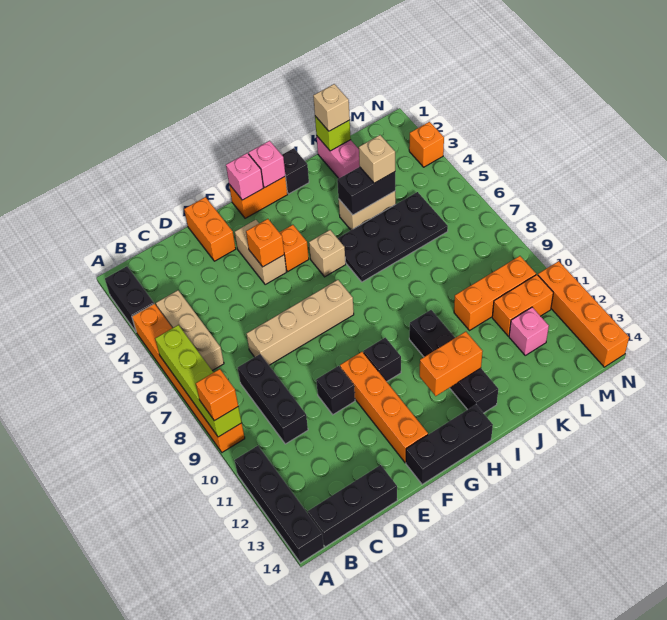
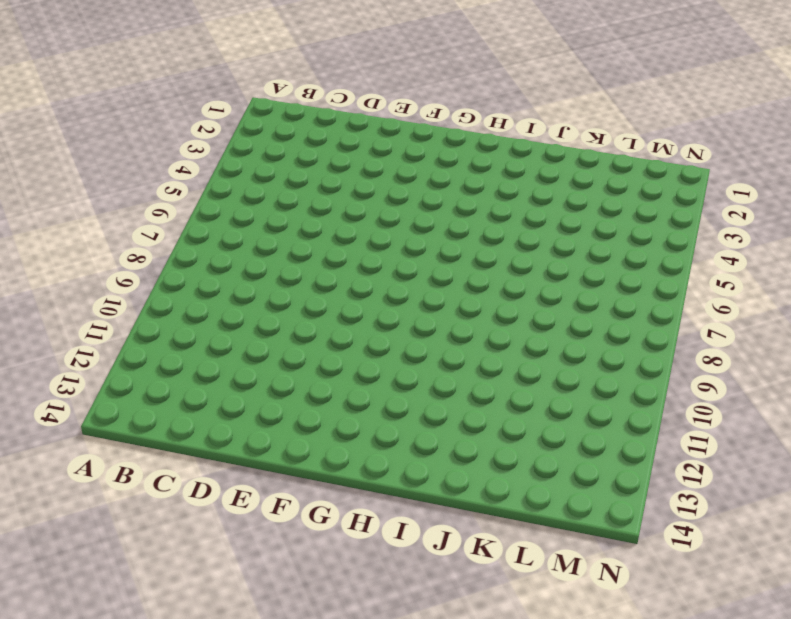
none -> black 1x2 brick [105,266,154,332]
none -> orange 1x6 brick [132,304,245,452]
none -> black 1x4 brick [235,446,324,563]
none -> tan 1x3 brick [156,290,224,371]

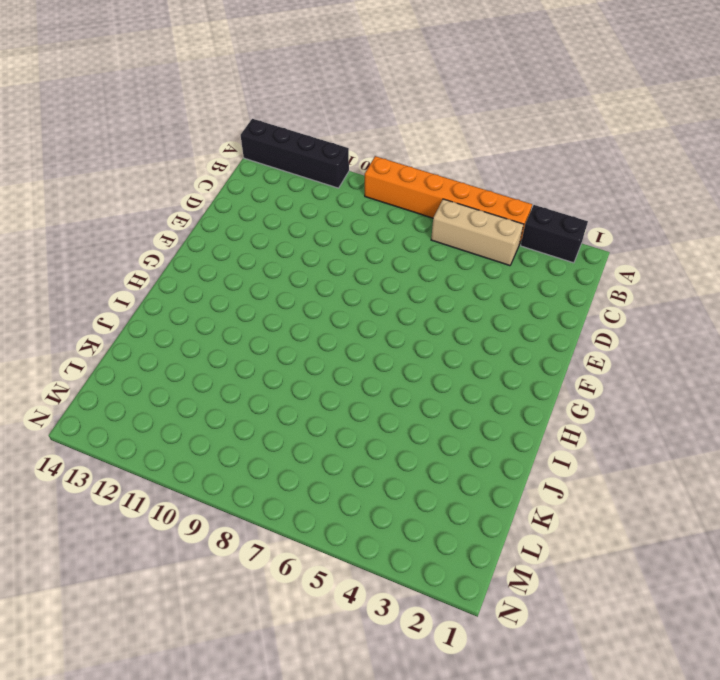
none -> black 1x3 brick [308,465,397,547]
none -> black 1x3 brick [238,354,308,444]
none -> tan 1x4 brick [246,280,354,365]
none -> orange 1x2 brick [184,197,236,261]

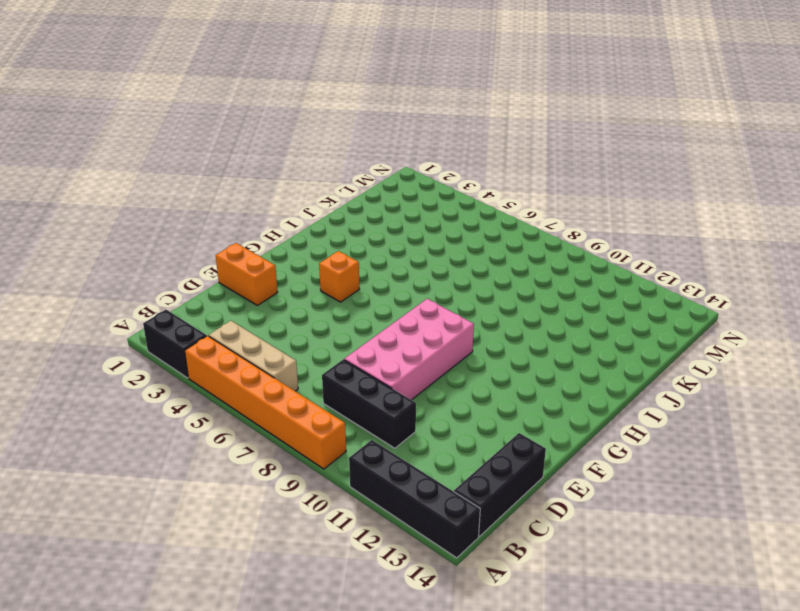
pink 2x4 brick [344,299,474,400] -> none
none -> tan 1x4 brick [246,280,354,365]
none -> black 1x1 brick [316,366,355,415]
none -> tan 1x2 brick [235,220,286,285]
none -> orange 1x4 brick [340,352,428,463]

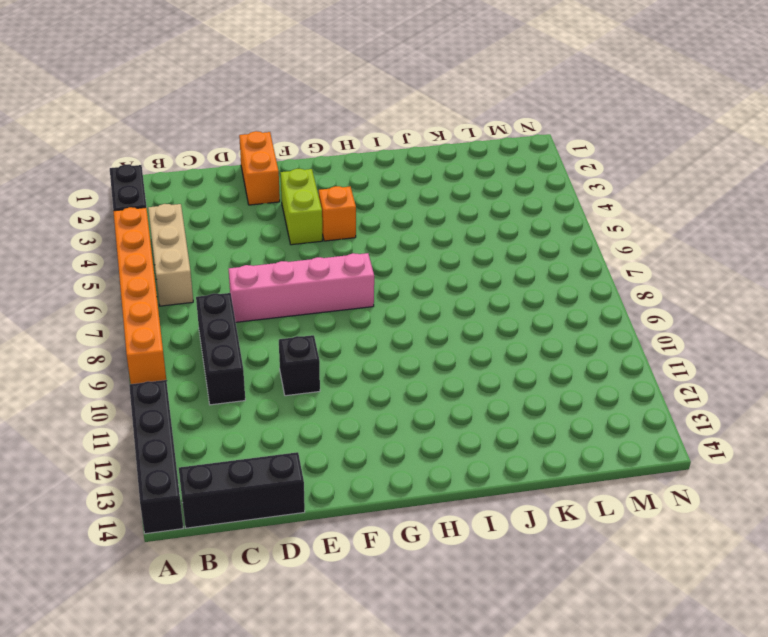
pink 1x4 brick [229,253,374,322] -> tan 1x4 brick [246,280,354,365]
lime 1x2 brick [280,169,322,245] -> tan 1x2 brick [235,220,286,285]
none -> orange 1x4 brick [340,352,428,463]
none -> black 1x3 brick [406,405,493,484]
none -> orange 1x2 brick [229,176,288,218]
none -> black 1x1 brick [363,338,401,382]

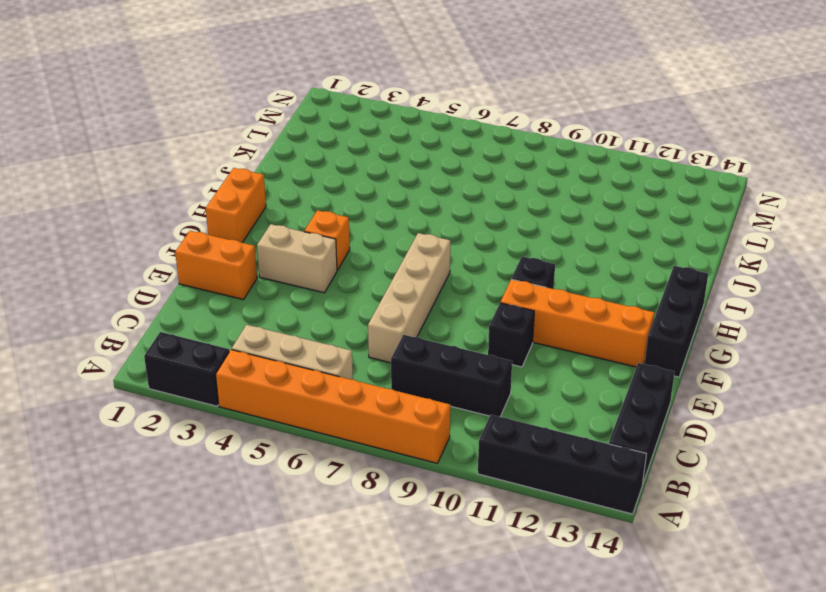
none -> tan 1x1 brick [309,230,346,277]
none -> black 1x1 brick [282,148,309,194]
none -> black 2x4 plate [338,192,448,282]
none -> black 1x4 brick [409,310,498,413]

